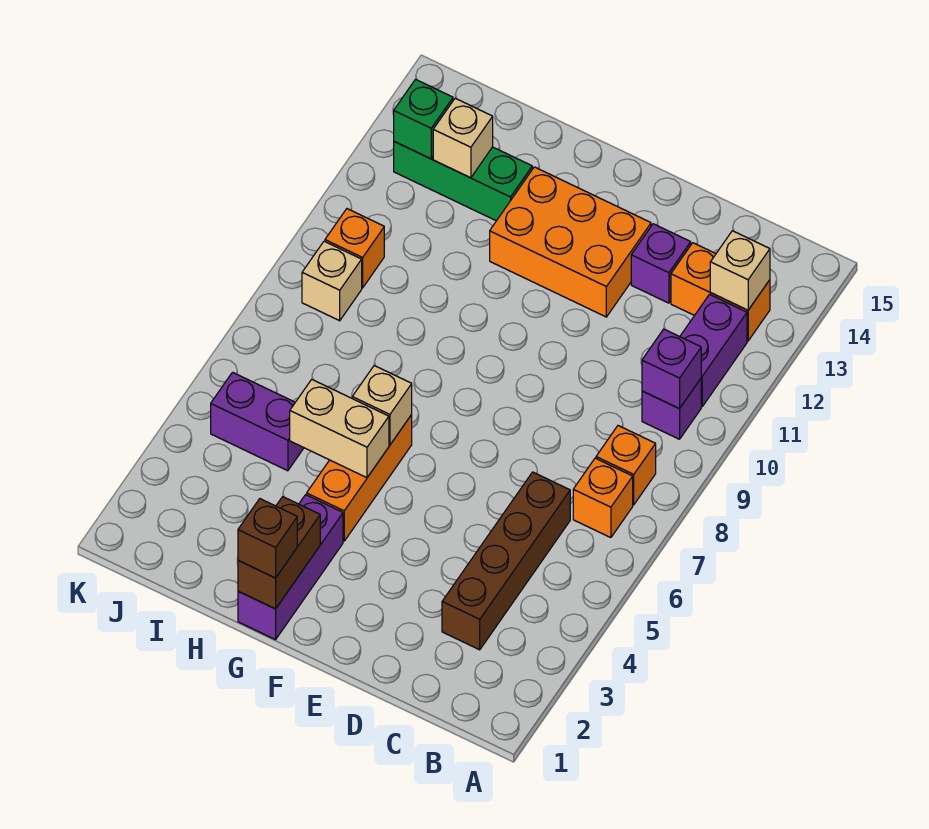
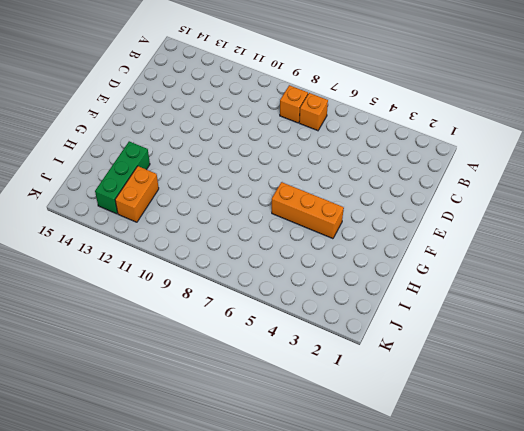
orange 1x2 brick [115,166,159,222] -> orange 1x2 brick moved to [671,243,770,341]
none -> purple 1x1 brick [642,379,701,439]
none -> purple 1x2 brick [680,294,747,406]
none -> brown 1x4 brick [442,472,570,650]

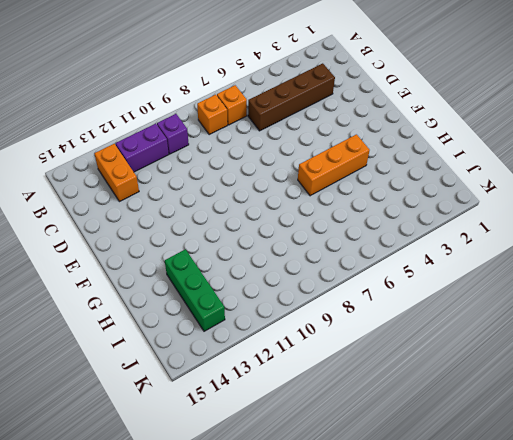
none -> purple 1x1 brick [631,224,691,303]
none -> orange 2x3 brick [490,167,651,317]
none -> purple 1x3 brick [238,495,343,640]

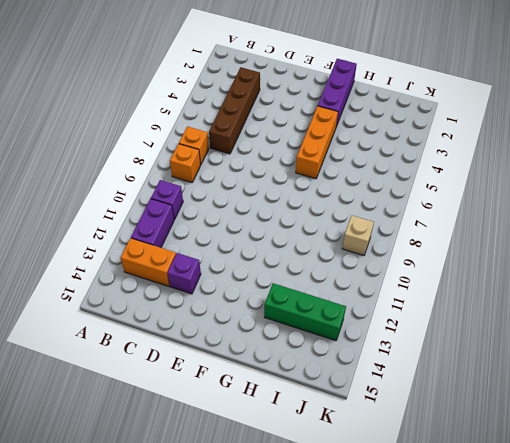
none -> orange 2x3 brick [490,167,651,317]
none -> purple 1x2 brick [211,372,304,471]
none -> orange 1x1 brick [325,209,384,288]

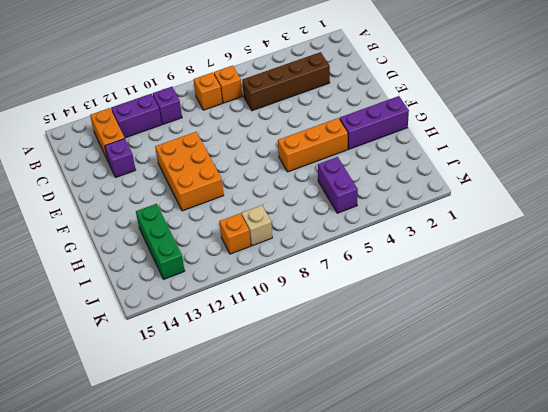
orange 2x3 brick [155,132,224,211] -> orange 2x3 brick moved to [490,167,651,317]
none -> purple 1x1 brick [642,329,701,409]
none -> tan 1x1 brick [710,231,770,310]
none -> brown 1x2 brick [238,497,320,609]

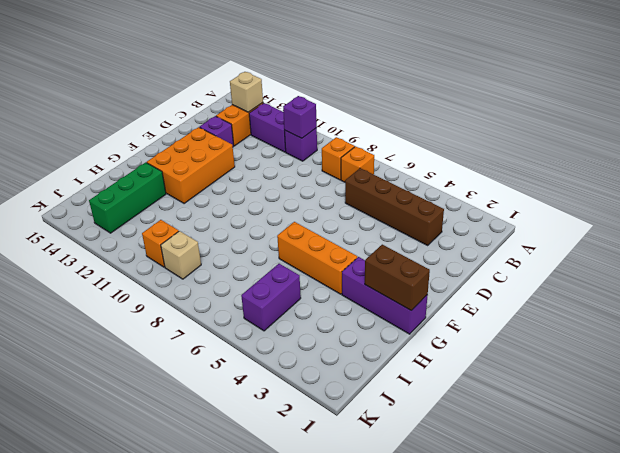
none -> tan 1x2 brick [290,380,389,478]
none -> tan 1x1 brick [352,366,412,445]
none -> tan 1x1 brick [433,98,493,178]

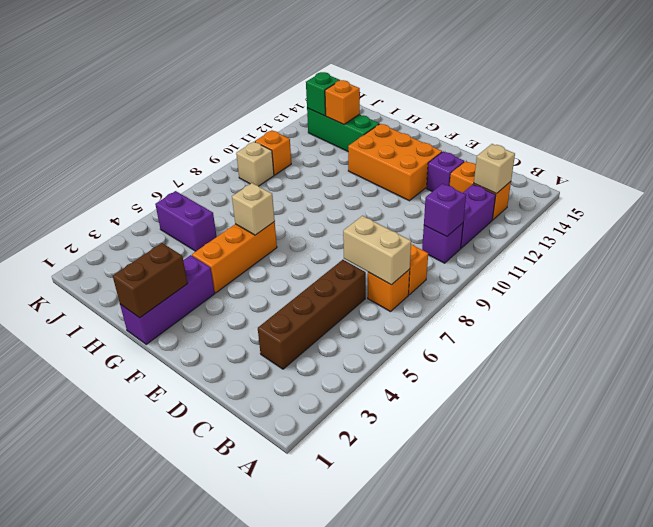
tan 1x2 brick [343,216,411,285] -> tan 1x2 brick moved to [290,380,389,478]
orange 1x1 brick [325,80,360,124] -> tan 1x1 brick [433,98,493,178]
none -> brown 1x1 brick [238,499,297,578]

